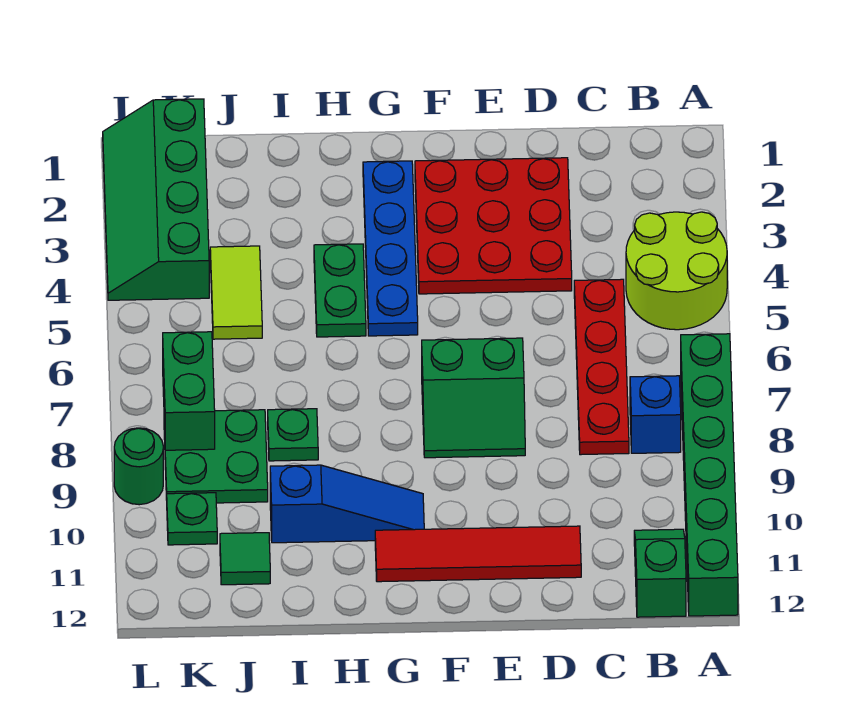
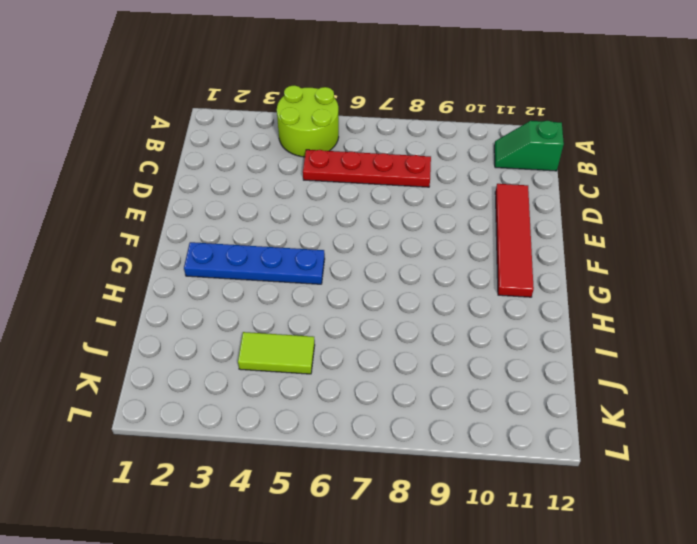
none -> green 1x6 brick [681,334,738,616]
none -> blue 1x1 brick [630,376,681,453]
none -> red 3x3 plate [415,158,572,294]

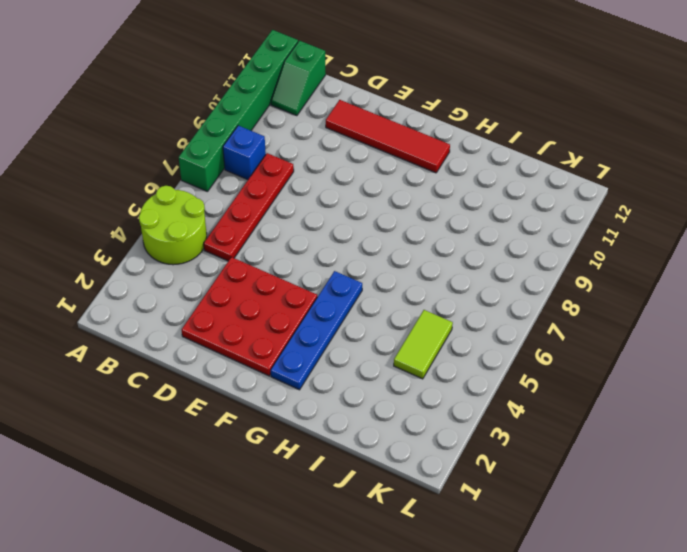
none -> green 2x2 slope [422,338,525,458]
none -> blue 1x3 slope [270,465,424,543]
none -> green 1x2 plate [314,244,366,337]

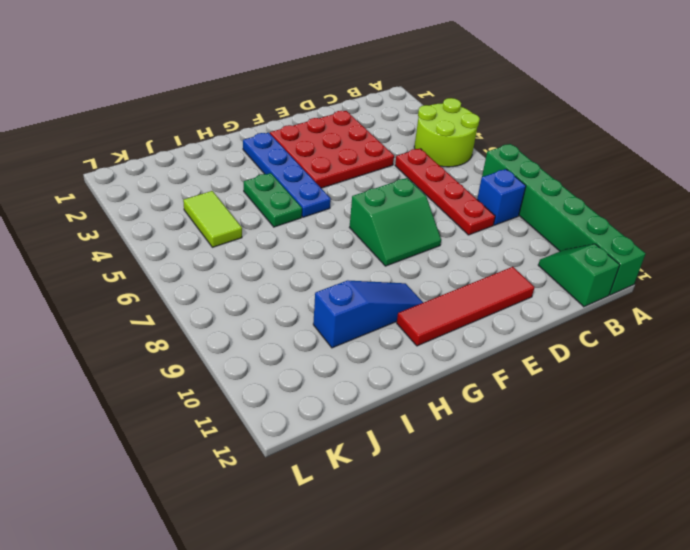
none -> green 1x1 plate [268,409,318,461]
none -> green 2x2 plate [164,410,268,503]
none -> green 1x1 tile [220,533,270,585]

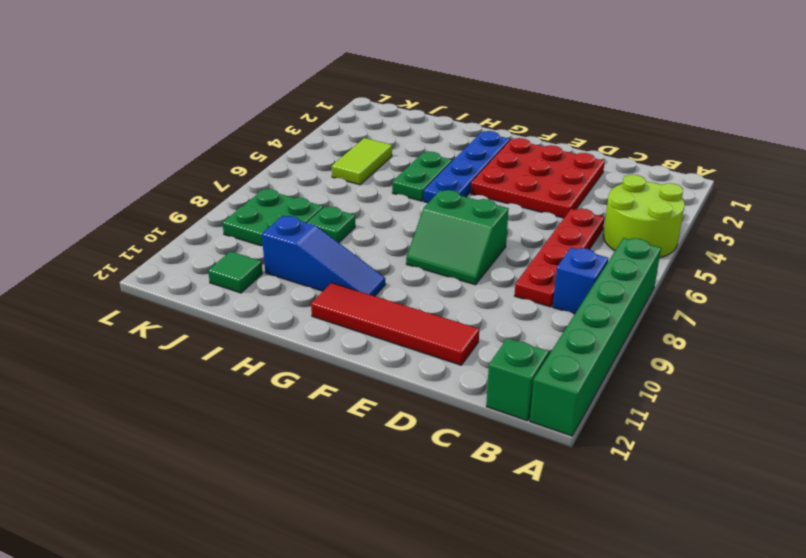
none -> green 2x4 slope [103,99,209,300]
none -> green 1x1 plate [167,493,217,545]
none -> green 1x1 round brick [114,428,163,505]

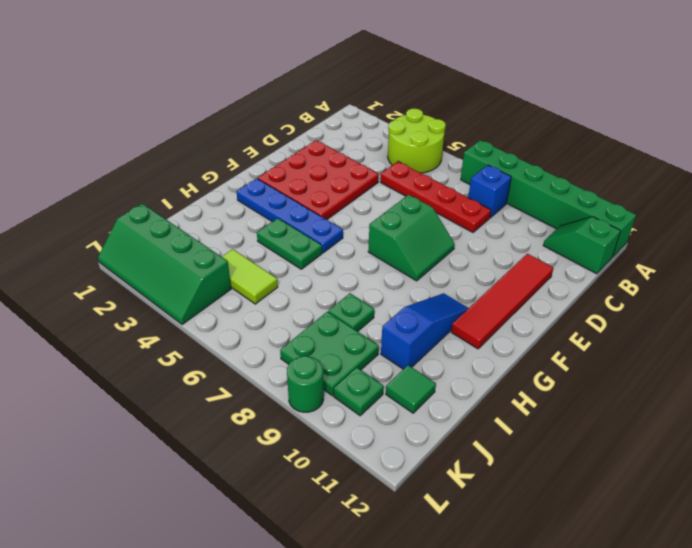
none -> green 1x2 brick [163,332,215,450]

